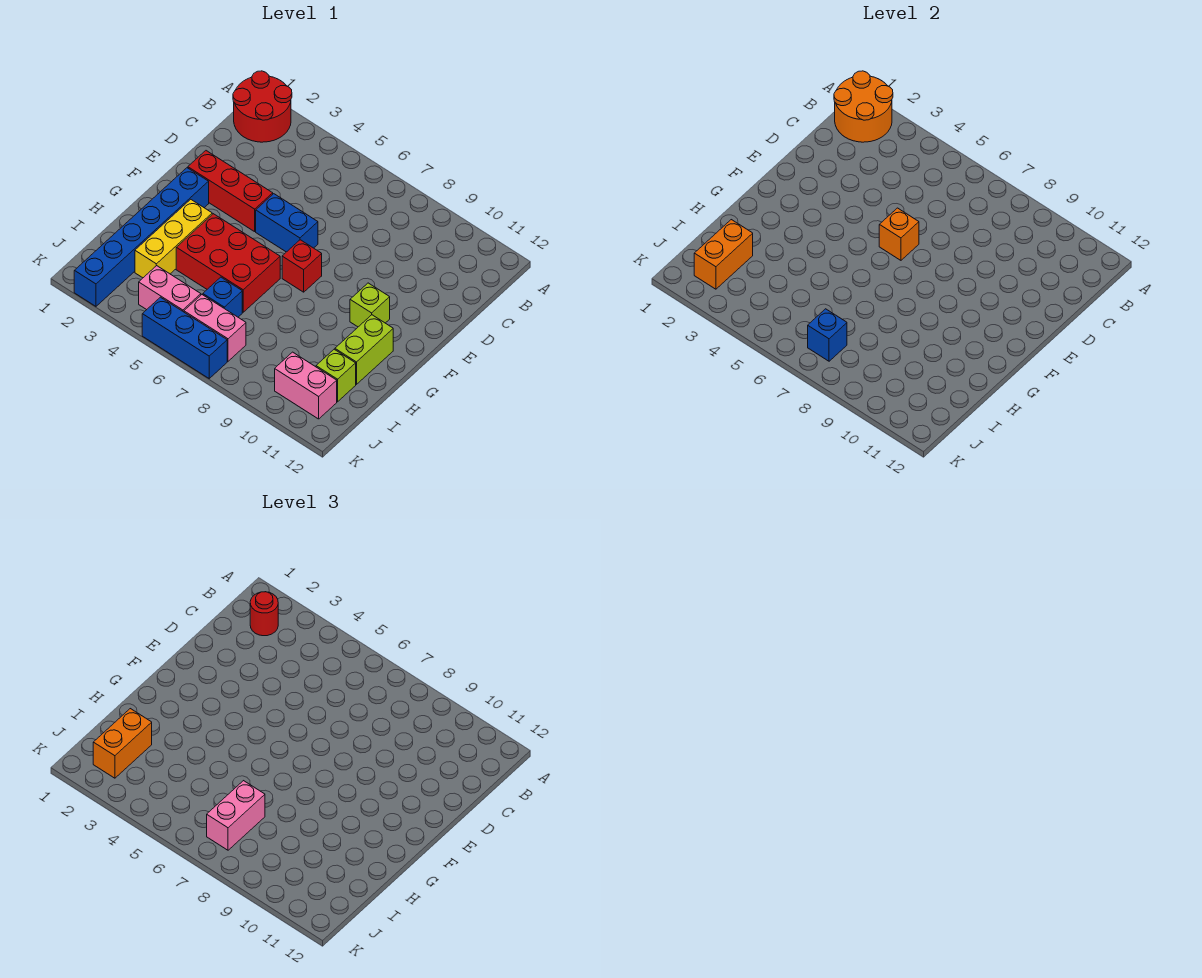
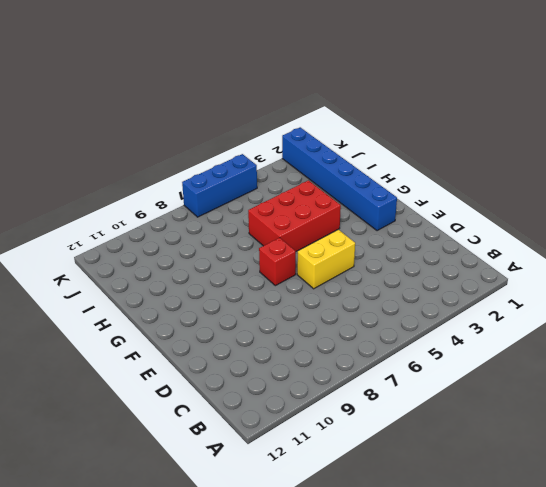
yellow 1x2 brick [297,230,355,289] -> blue 1x2 brick [256,194,318,252]
none -> red 2x2 round brick [233,71,292,142]
none -> red 1x3 brick [188,151,273,232]
none -> lime 1x1 brick [350,283,390,327]

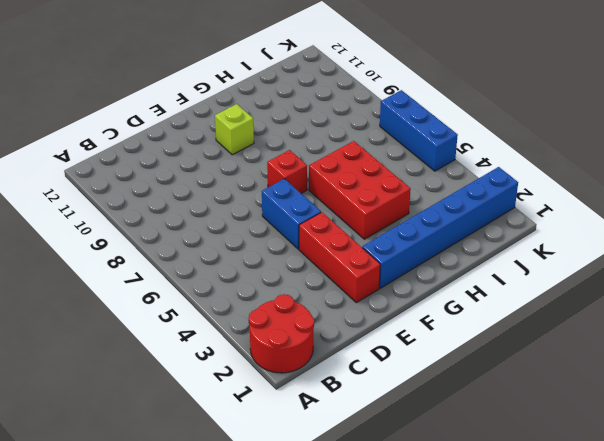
none -> yellow 1x3 brick [135,199,212,278]
none -> lime 1x2 brick [335,315,393,384]
none -> blue 1x1 brick [203,277,242,317]

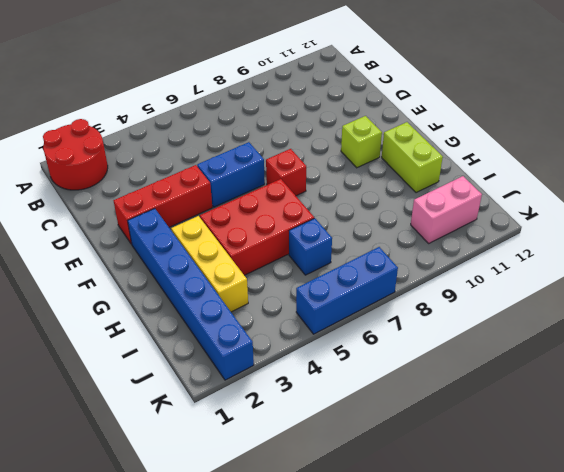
none -> lime 1x1 brick [316,349,356,402]
none -> pink 1x2 brick [139,266,201,312]
none -> pink 1x2 brick [184,295,246,361]

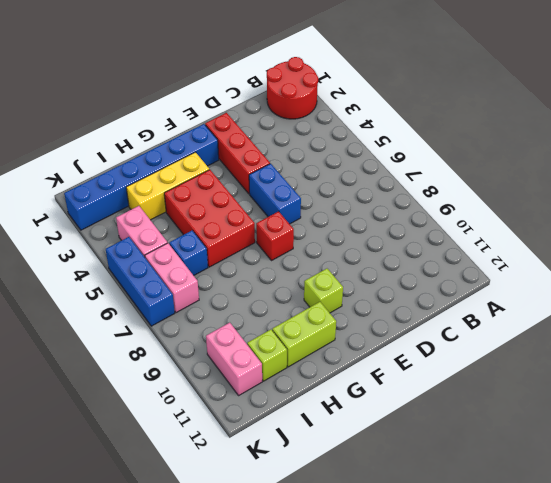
none -> orange 2x2 round brick [834,71,893,142]
none -> orange 1x1 brick [879,208,919,260]
none -> orange 1x2 brick [694,220,753,289]

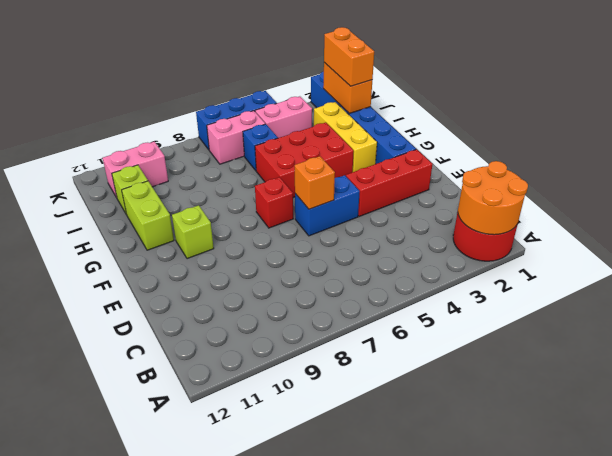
none -> blue 1x1 brick [808,309,847,361]
none -> red 1x1 round brick [250,592,278,636]
none -> pink 1x2 brick [207,781,265,850]

